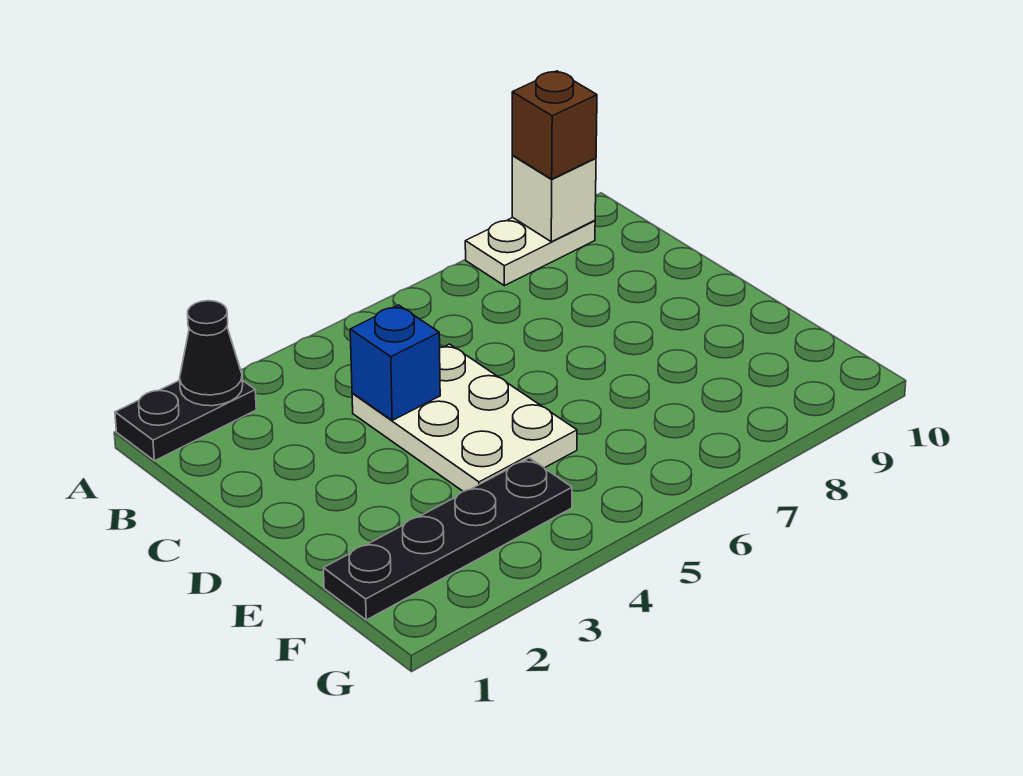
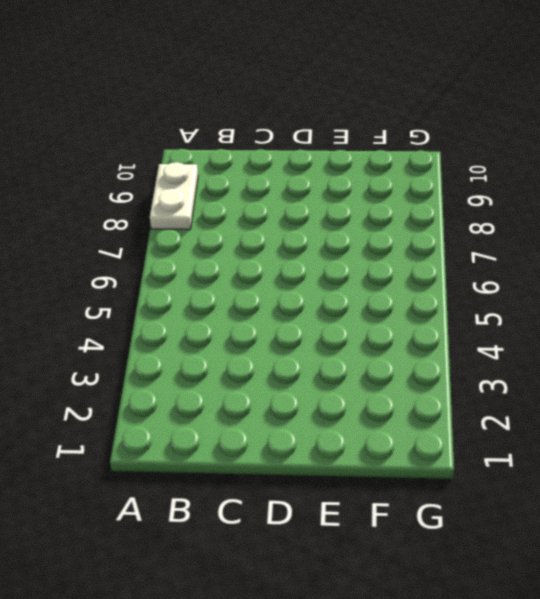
none -> black 1x2 plate [115,380,256,461]
none -> white 2x3 plate [352,344,577,491]

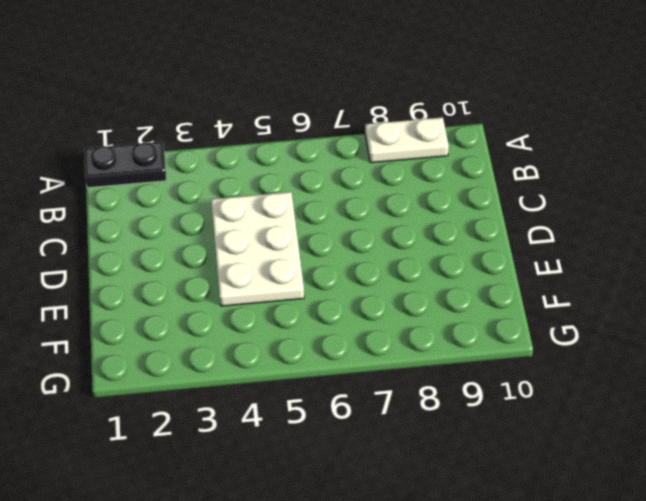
none -> black 1x4 plate [324,458,572,620]
none -> black 1x1 cone [180,301,243,406]

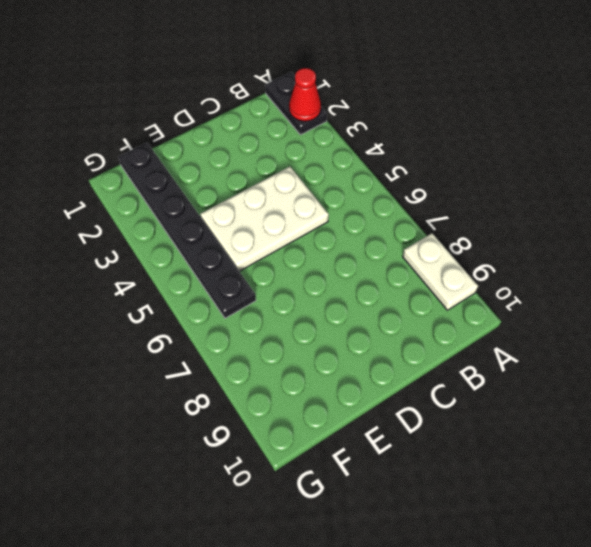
red 1x1 cone [289,68,321,121] -> black 1x1 cone [180,301,243,406]
black 1x6 plate [118,143,256,318] -> black 1x4 plate [324,458,572,620]
none -> white 1x1 brick [512,156,596,242]
none -> blue 1x1 brick [350,305,440,420]

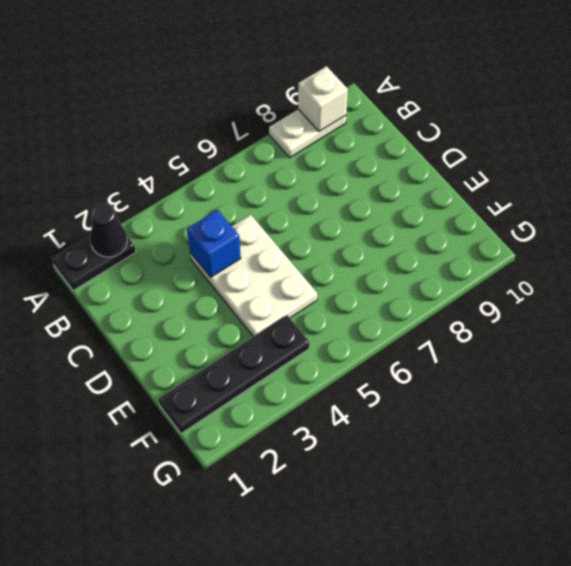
none -> brown 1x1 brick [512,71,597,179]

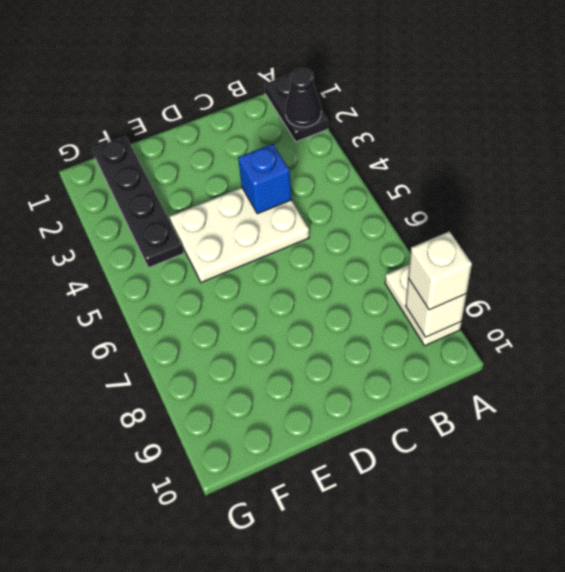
white 1x1 brick [408,231,472,310] -> brown 1x1 brick [512,71,597,179]

